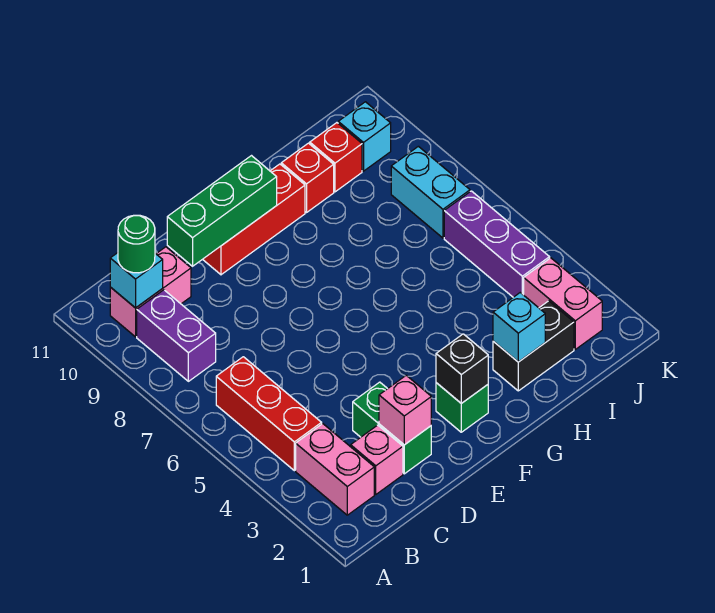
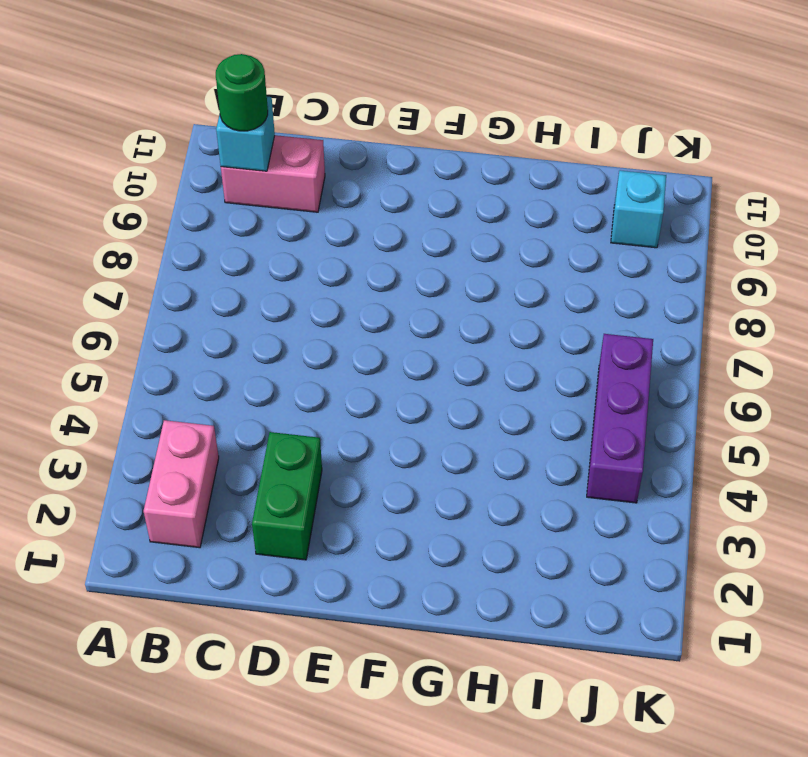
none -> red 1x3 brick [216,357,322,471]
none -> purple 1x2 brick [137,290,216,381]
none -> pink 1x1 brick [351,425,403,494]

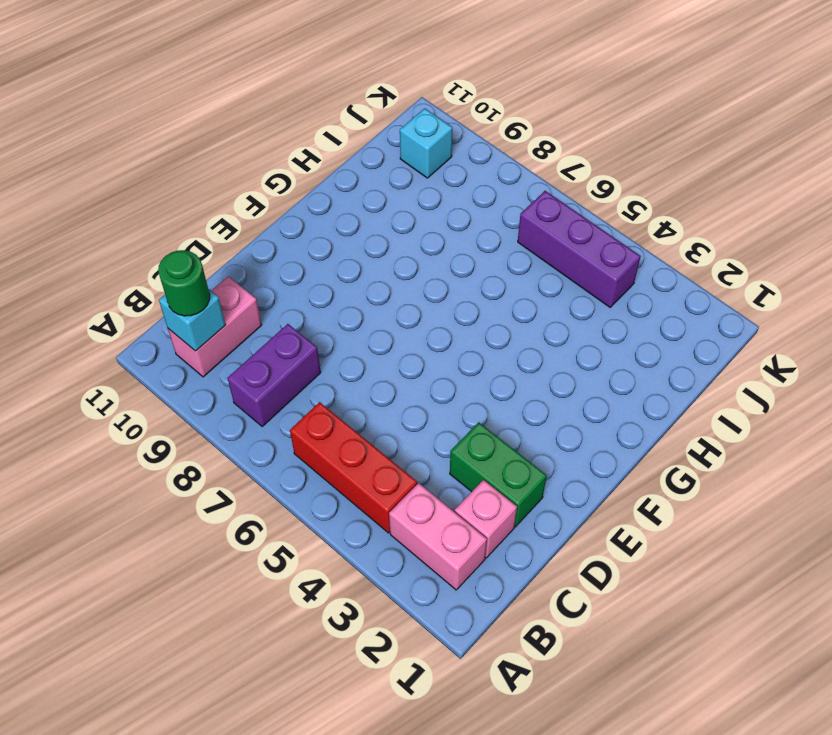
purple 1x2 brick [227,324,321,427] -> purple 1x2 brick turned to [137,290,216,381]
none -> red 1x3 brick [203,164,305,275]
none -> green 1x1 brick [436,383,488,432]
none -> black 1x2 brick [493,301,574,391]

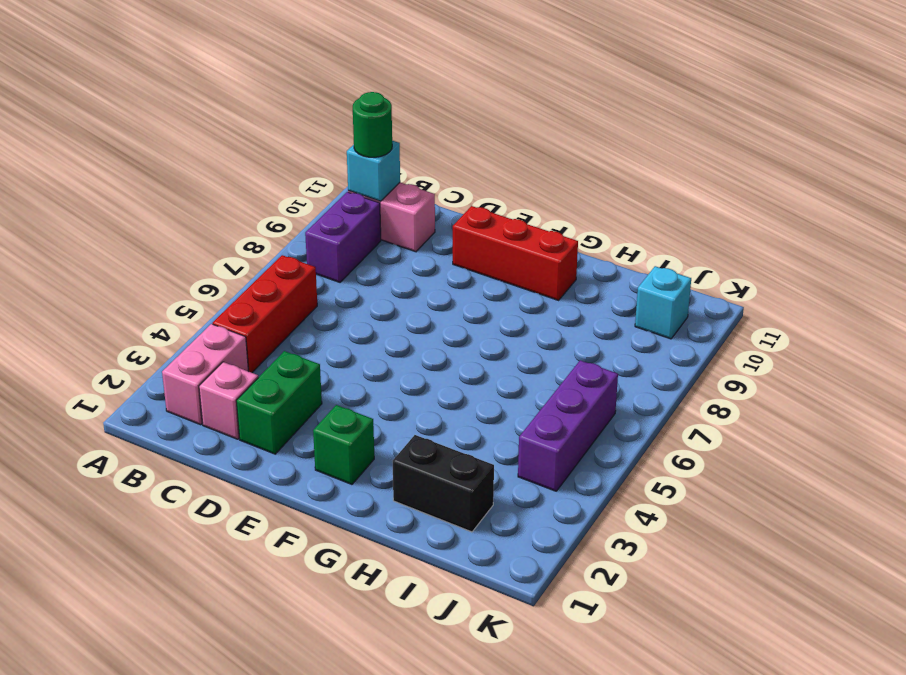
none -> red 1x1 brick [281,143,334,213]
none -> red 1x1 brick [310,123,362,192]
none -> pink 1x2 brick [524,258,602,349]

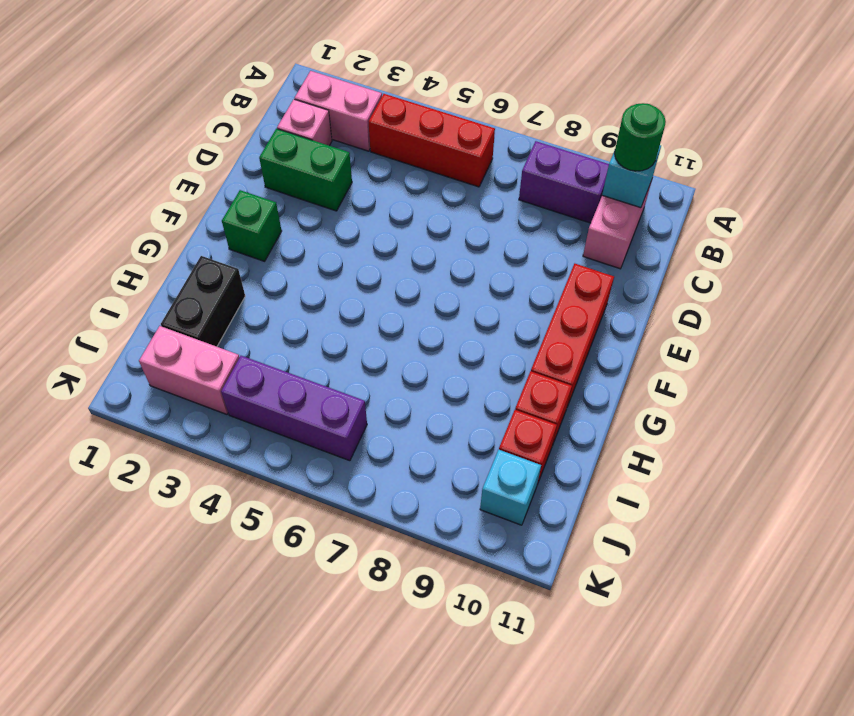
none -> cyan 1x2 brick [391,146,470,238]
none -> pink 1x1 brick [379,375,431,445]
none -> green 1x3 brick [167,156,277,266]

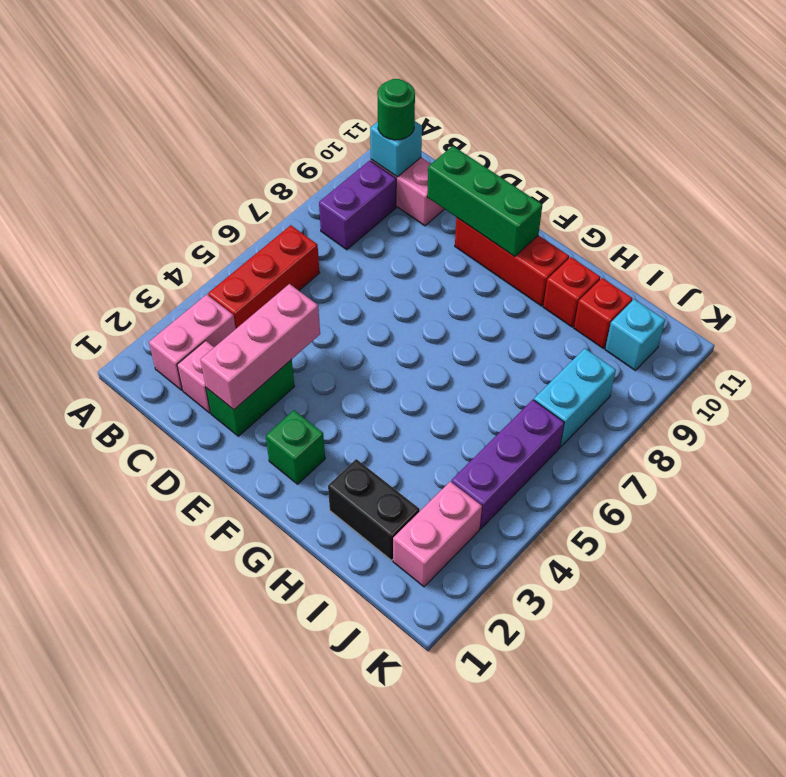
pink 1x3 brick [200,284,320,410] -> pink 1x1 brick [379,375,431,445]
none -> black 1x1 brick [436,334,488,403]
none -> cyan 1x1 brick [493,293,545,362]

